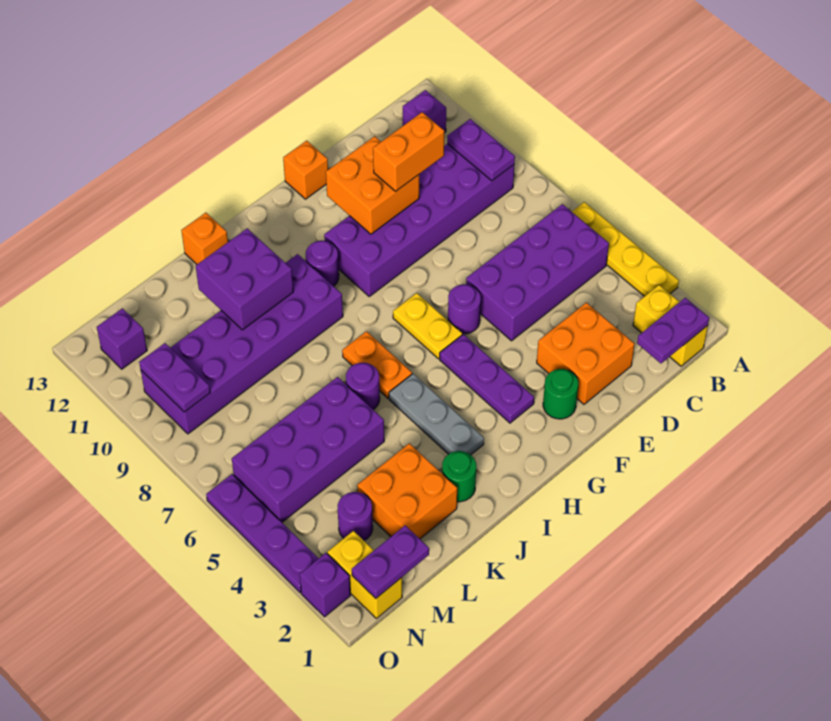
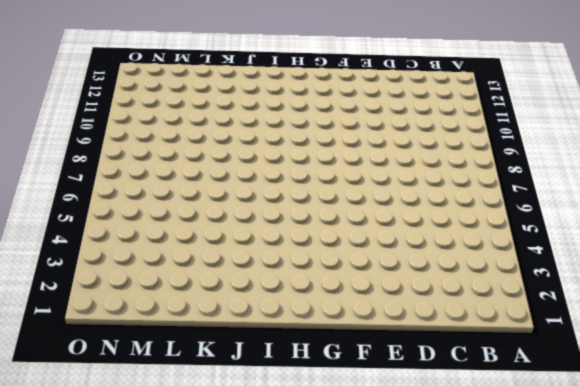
none -> yellow 1x4 plate [572,202,679,296]
none -> yellow 1x2 brick [633,285,708,366]
none -> purple 2x4 brick [466,204,609,341]
none -> purple 2x6 brick [324,144,514,296]

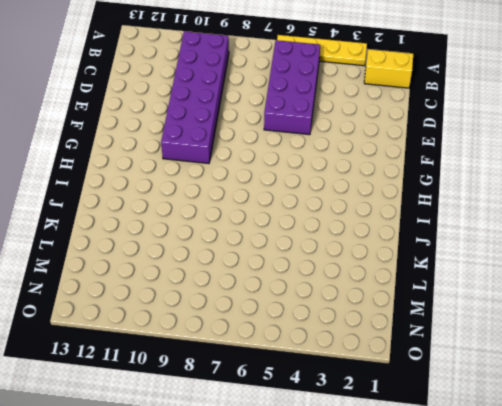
none -> purple 1x1 brick [403,90,446,133]
none -> orange 2x2 brick [537,303,634,404]
none -> green 1x1 round brick [543,369,578,419]
none -> purple 1x1 round brick [448,284,481,334]

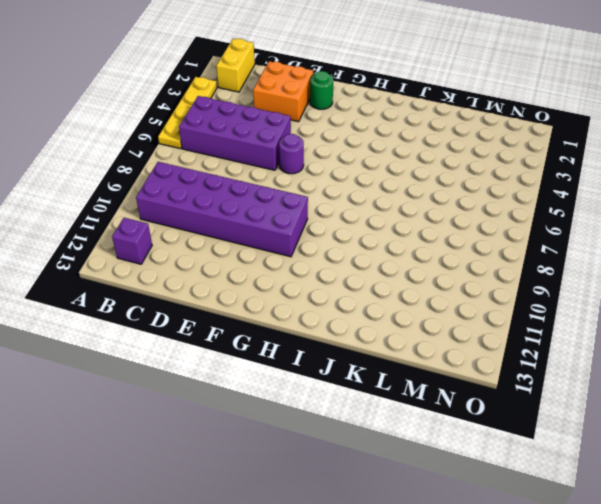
none -> orange 1x1 brick [283,141,328,199]
none -> purple 1x3 plate [440,334,534,423]
none -> yellow 1x2 plate [393,293,462,359]
none -> purple 1x1 round brick [306,241,339,286]

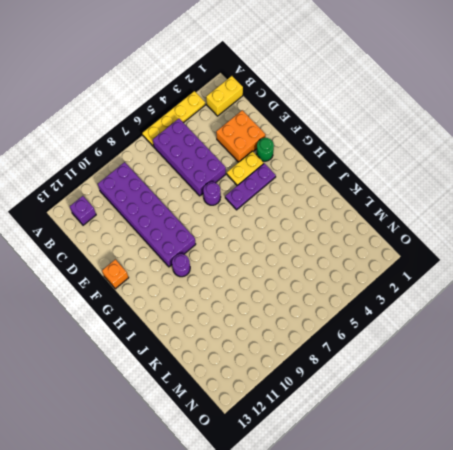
yellow 1x2 plate [227,151,264,186] -> yellow 1x2 plate moved to [393,293,462,359]
none -> grey 1x3 plate [389,374,484,455]
none -> orange 1x2 plate [342,331,412,398]
none -> purple 2x6 brick [141,254,343,434]
none -> green 1x1 round brick [442,451,476,502]

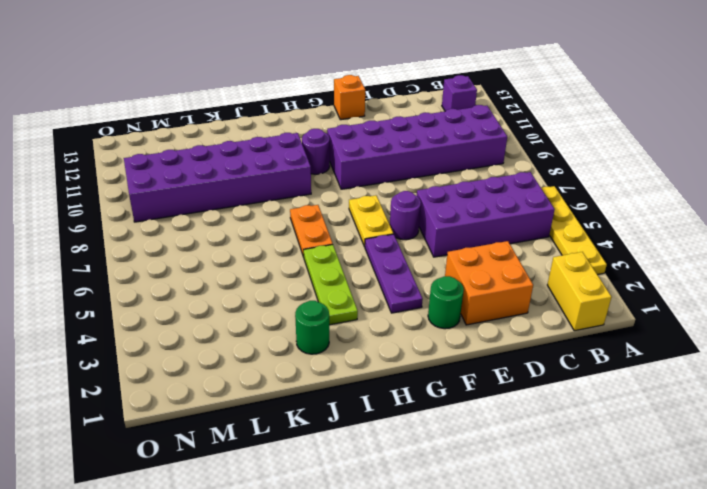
lime 1x3 plate [304,245,358,325] -> grey 1x3 plate [389,374,484,455]
none -> purple 1x1 round brick [346,363,380,410]
none -> orange 1x1 brick [181,213,228,264]
none -> orange 2x2 brick [357,443,457,539]
none -> purple 2x4 brick [232,377,384,522]

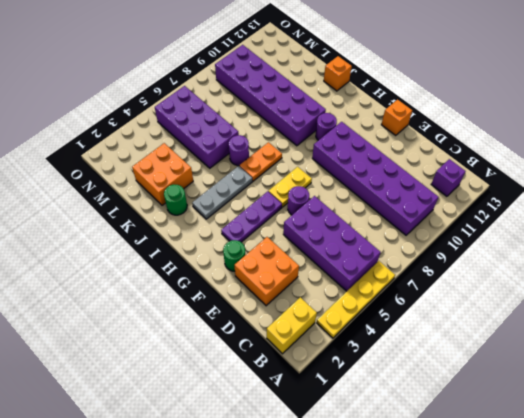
none -> purple 1x1 round brick [338,492,373,540]
none -> yellow 1x2 brick [327,531,402,619]
none -> purple 1x1 brick [97,308,147,369]
none -> purple 1x1 brick [300,553,351,617]

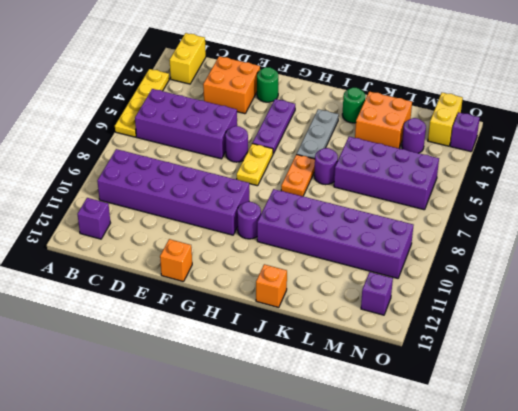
none -> purple 1x4 plate [206,474,319,593]
none -> purple 1x2 plate [637,298,709,363]
none -> purple 1x2 plate [447,119,515,181]
none -> orange 2x2 brick [326,136,419,234]

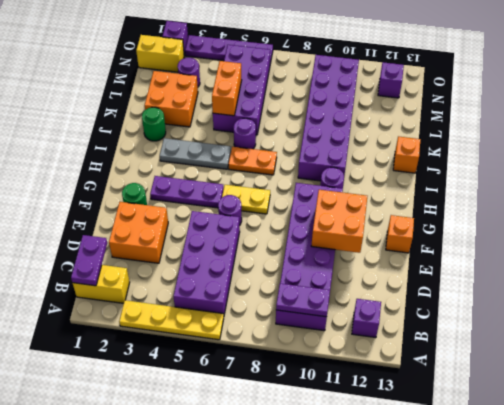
orange 1x2 brick [212,61,242,116] -> orange 1x2 brick moved to [373,112,444,191]
none -> purple 2x2 brick [196,229,293,330]
none -> purple 1x2 plate [352,525,429,598]
none -> purple 1x2 plate [139,343,210,412]

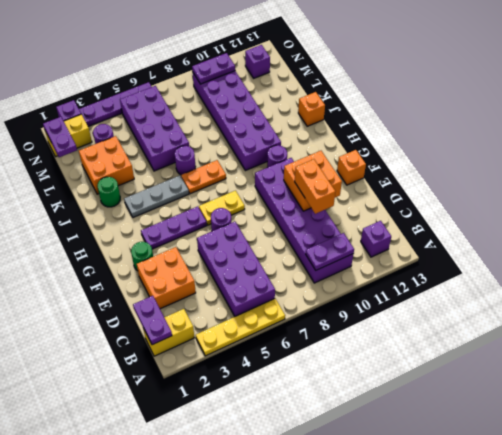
none -> purple 2x2 brick [196,229,293,330]

